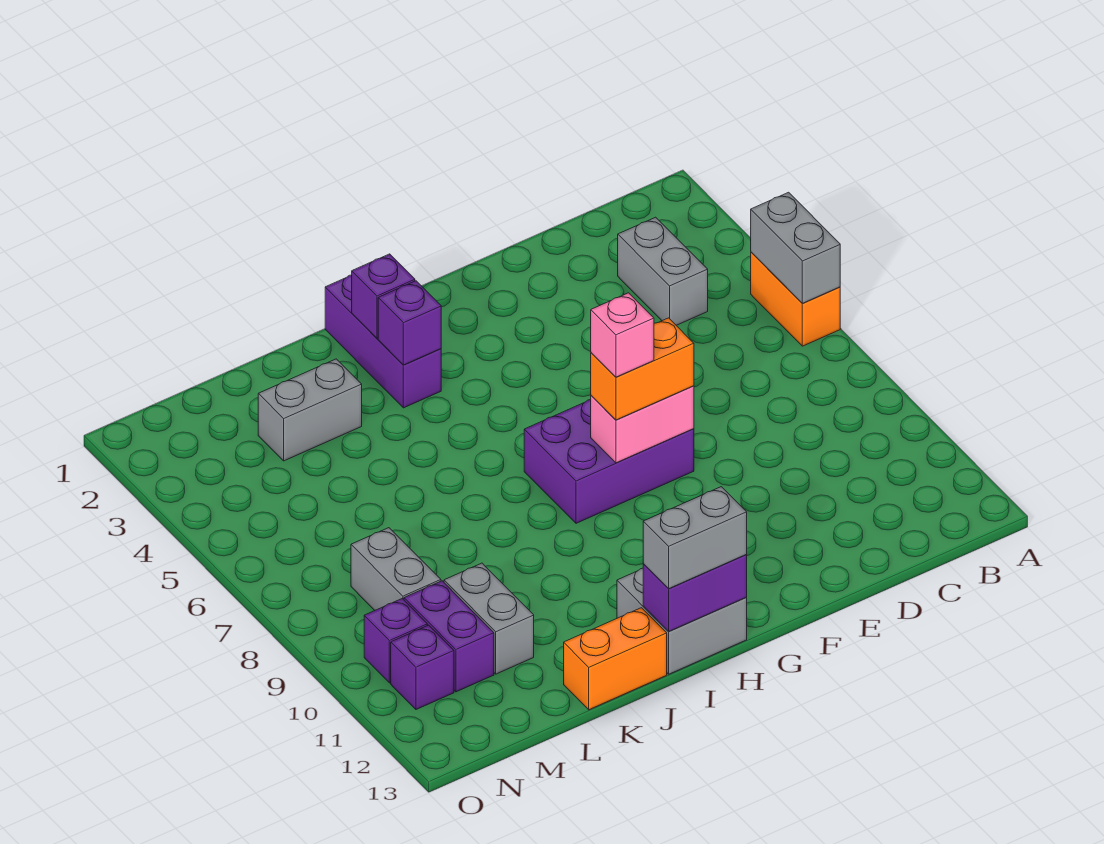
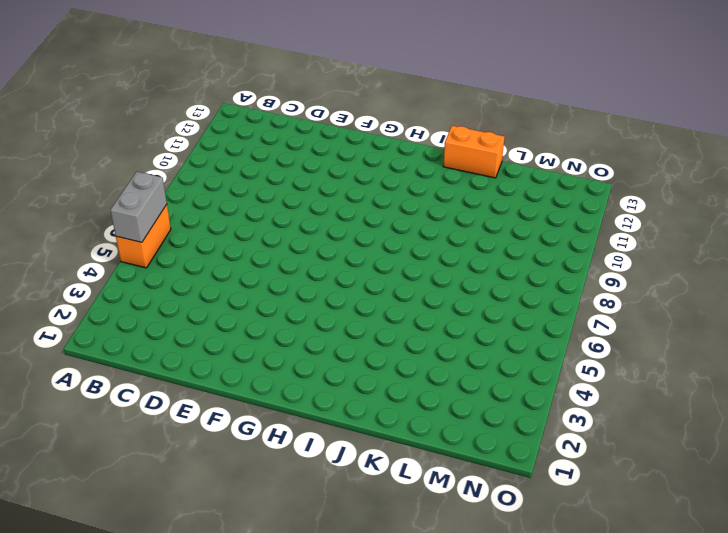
none -> grey 1x2 brick [618,217,708,325]
none -> purple 2x3 brick [524,400,694,523]
none -> grey 2x2 brick [617,568,747,674]

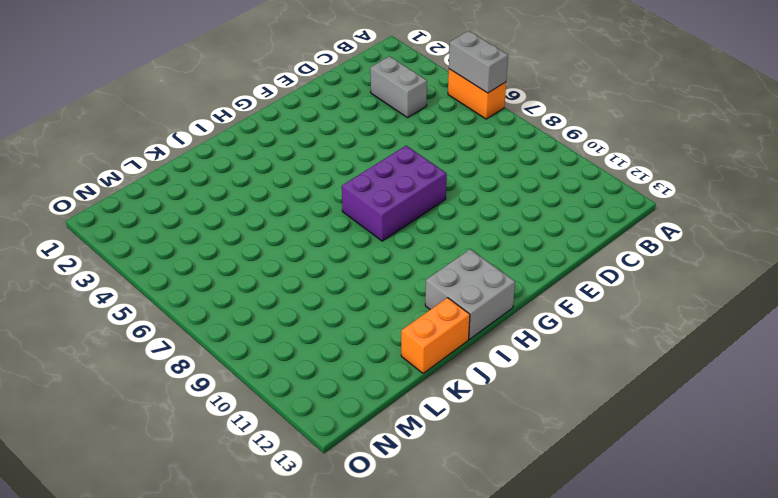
none -> purple 1x3 brick [325,275,441,408]
none -> grey 1x2 brick [258,359,362,461]
none -> grey 1x2 brick [444,563,534,674]

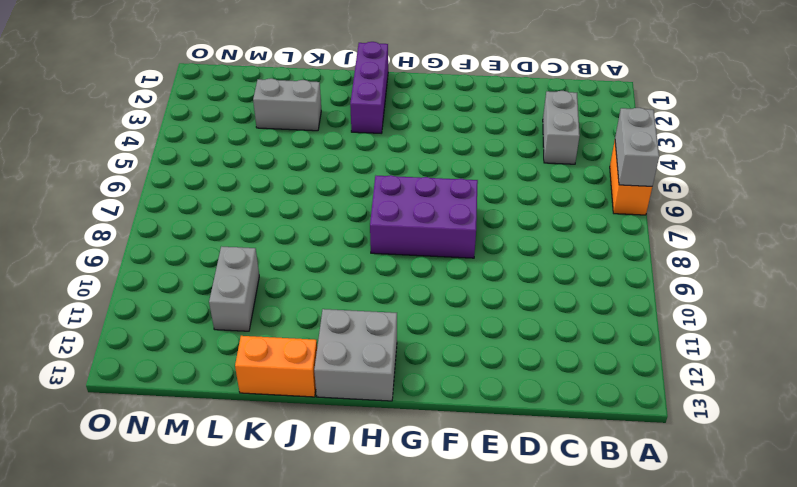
none -> grey 1x2 brick [351,528,441,610]
none -> purple 1x2 brick [404,581,494,692]
none -> purple 1x1 brick [364,599,427,683]

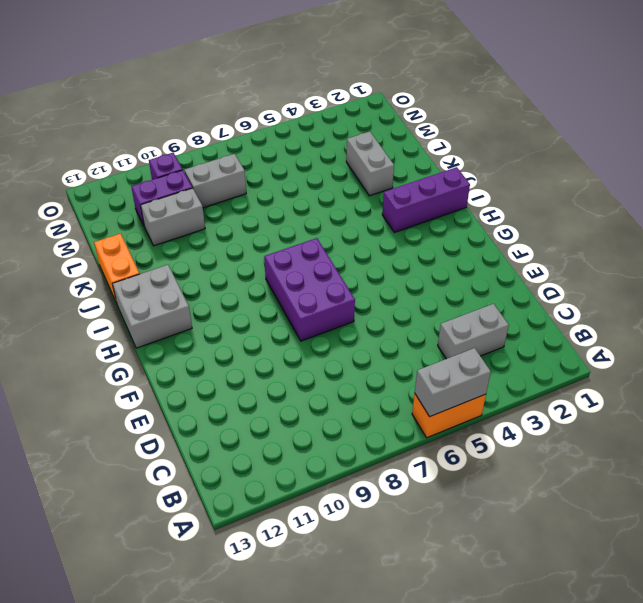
none -> purple 1x1 brick [391,625,454,709]
none -> pink 1x2 brick [591,386,694,463]
none -> purple 1x2 brick [643,555,747,632]

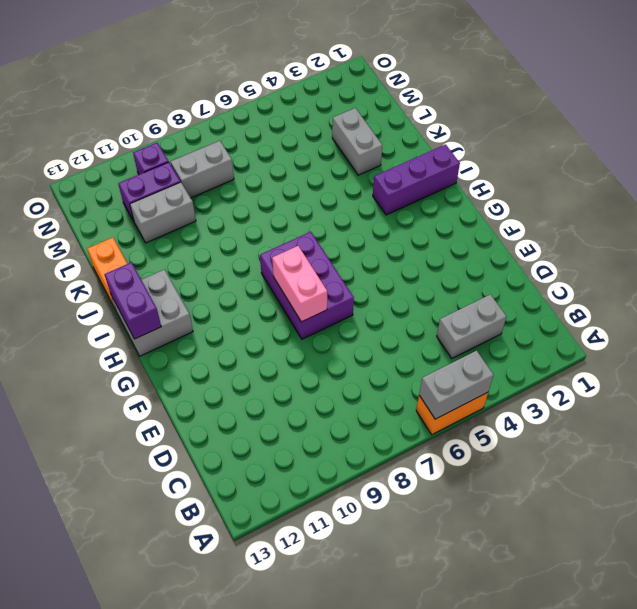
none -> purple 1x1 brick [391,625,454,709]
none -> purple 1x1 brick [352,254,415,338]
none -> purple 1x1 brick [378,281,441,365]

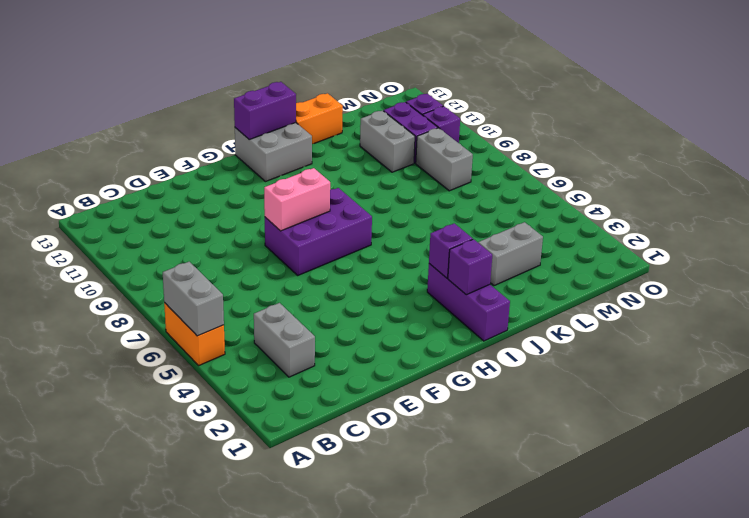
none -> orange 1x2 brick [591,318,694,420]
none -> grey 1x2 brick [643,487,747,589]
none -> pink 1x1 brick [591,293,654,377]

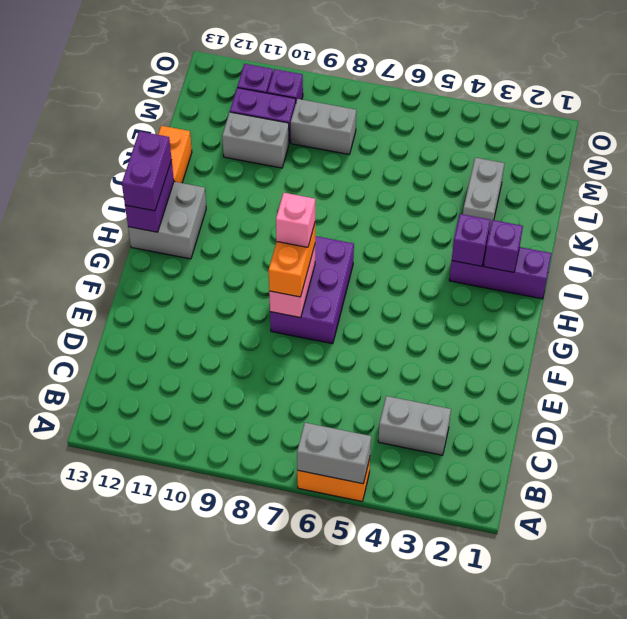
purple 1x2 brick [122,131,172,211] -> grey 1x2 brick [643,487,747,589]

